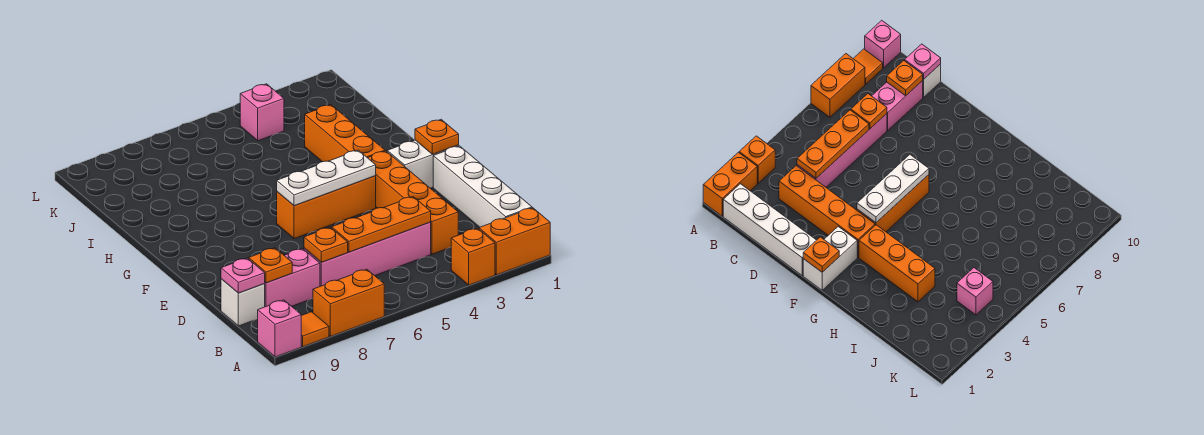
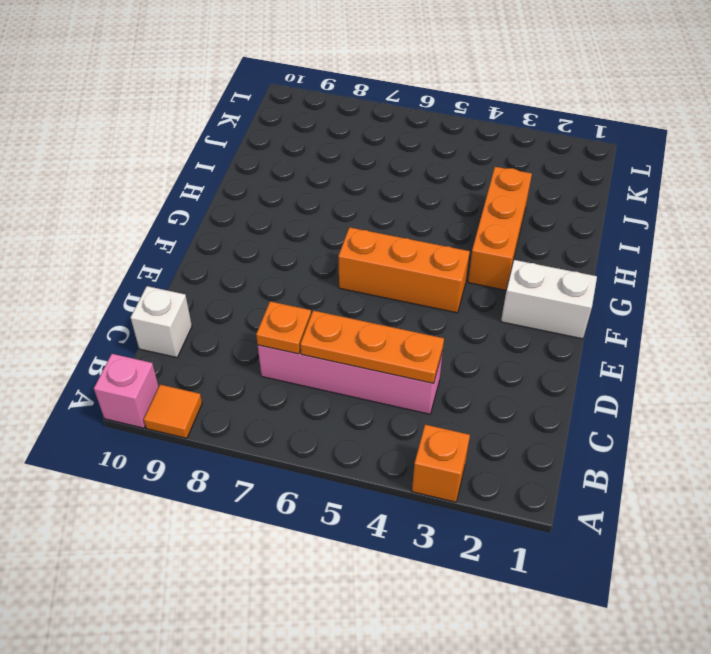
none -> orange 1x2 brick [479,208,550,275]
none -> orange 1x2 brick [313,269,384,336]
none -> white 1x4 brick [433,146,532,227]

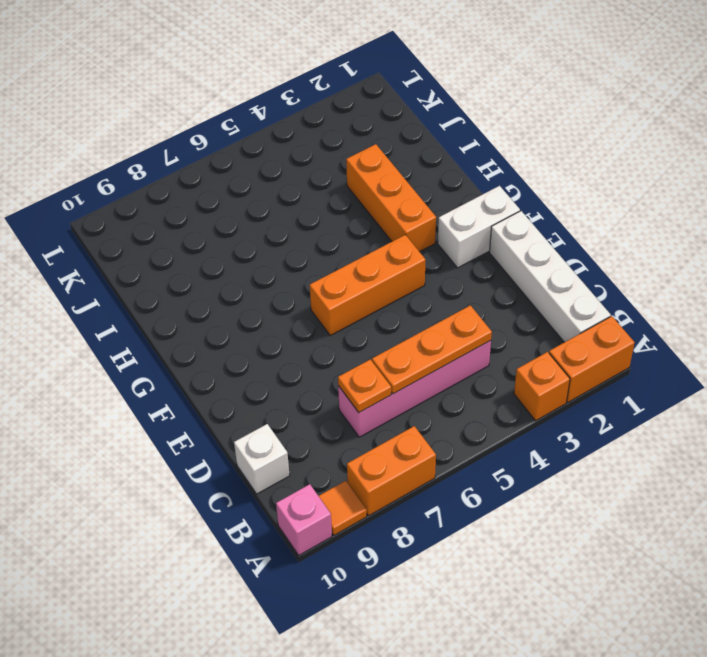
none -> orange 1x4 brick [368,151,458,254]
none -> pink 1x2 brick [265,249,320,307]
none -> pink 1x1 brick [240,84,284,141]

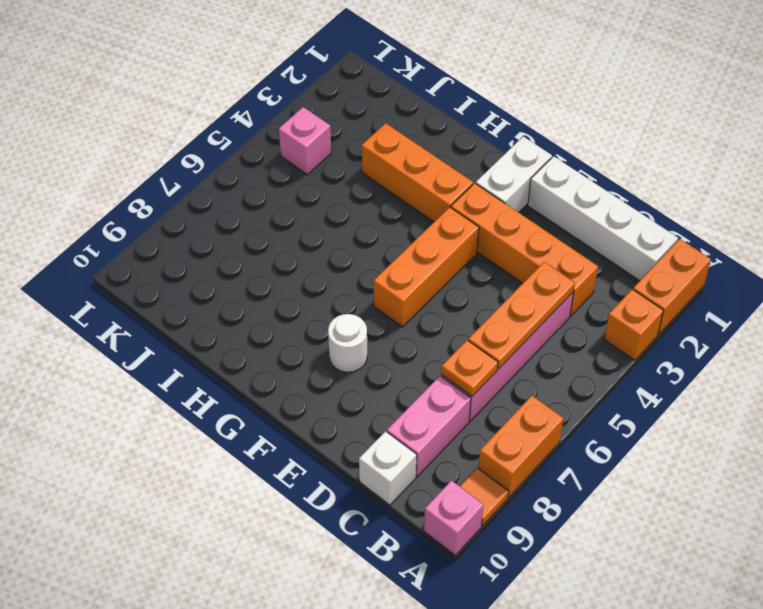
white 1x1 round brick [328,314,367,372] -> none
none -> orange 1x1 plate [249,248,292,283]
none -> pink 1x1 plate [221,258,265,293]
none -> orange 1x1 plate [415,120,459,154]

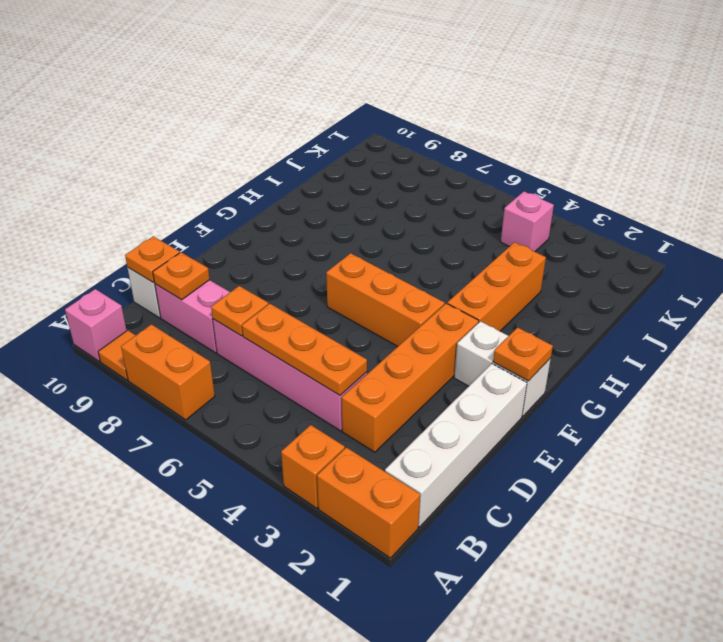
orange 1x1 plate [125,236,180,282] -> pink 1x1 plate [221,258,265,293]
none -> white 1x3 plate [277,150,376,206]

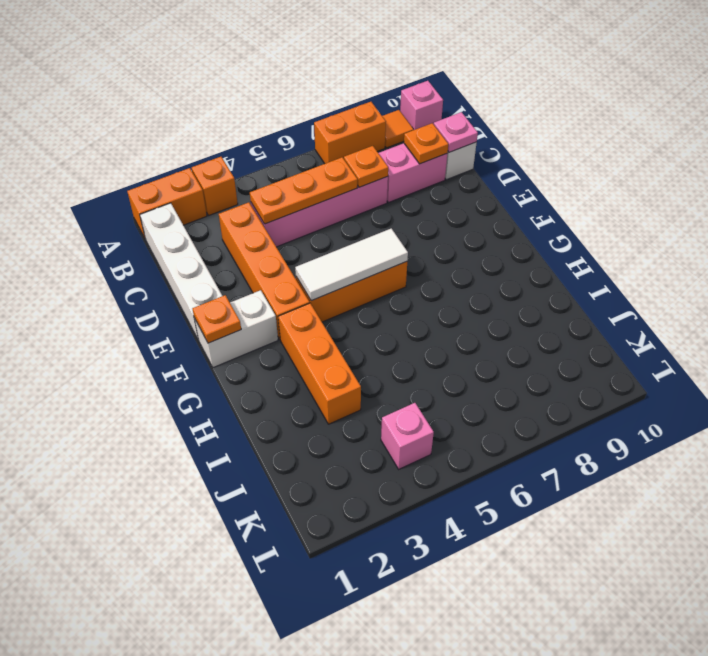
white 1x3 tile [295,228,408,301] -> white 1x3 plate [277,150,376,206]

